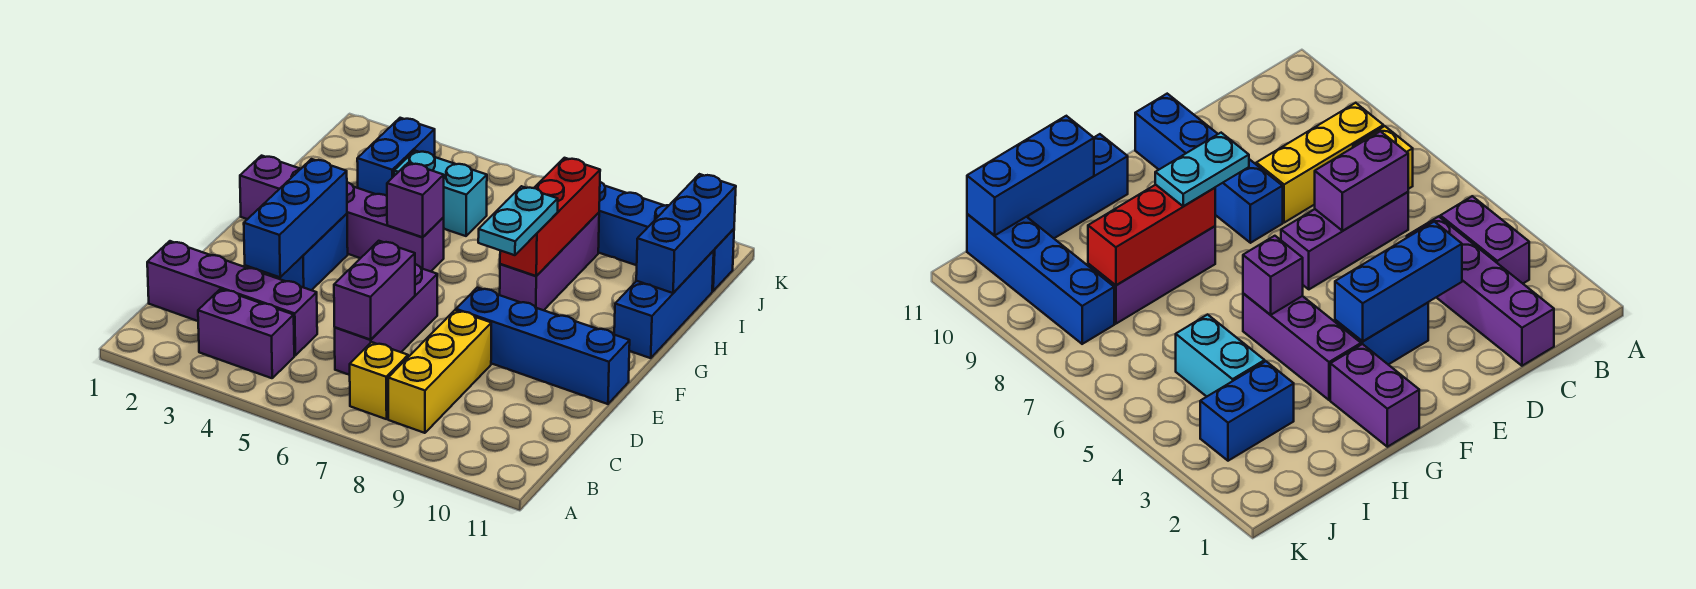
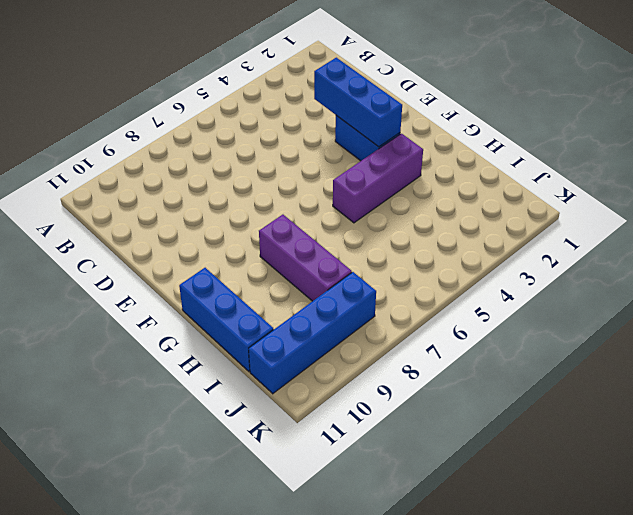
none -> purple 1x2 brick [198,289,294,378]
none -> yellow 1x1 brick [350,342,408,419]
none -> yellow 1x3 brick [388,310,491,433]

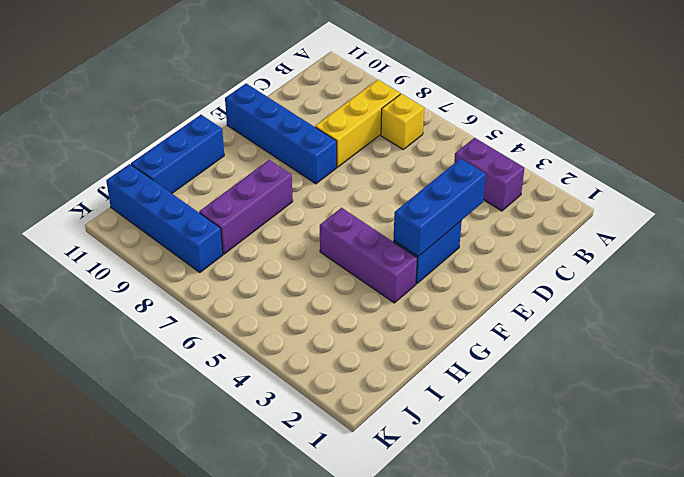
none -> purple 1x4 brick [147,241,317,355]
none -> purple 1x3 brick [335,264,437,375]
none -> purple 1x2 brick [240,156,300,219]

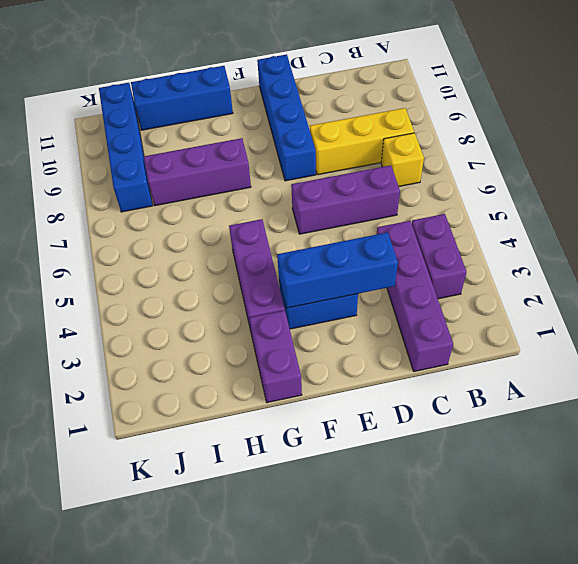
none -> blue 1x2 brick [357,118,435,196]
none -> cyan 1x2 brick [394,151,487,236]
none -> purple 1x2 brick [334,241,415,340]

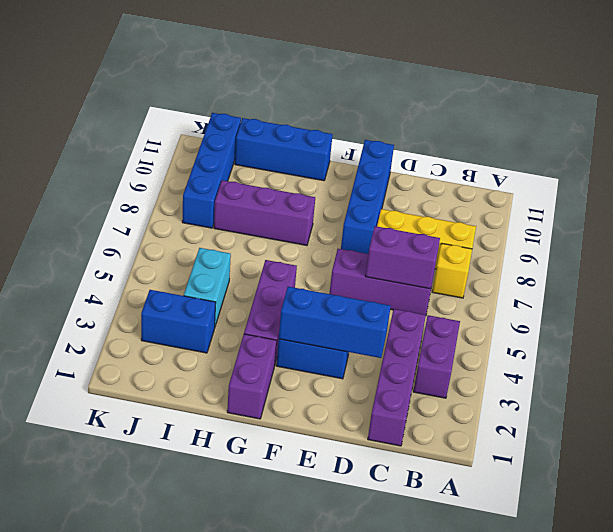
none -> purple 1x1 brick [387,163,444,237]
none -> red 1x3 brick [500,158,600,276]
none -> blue 1x3 brick [636,174,736,293]

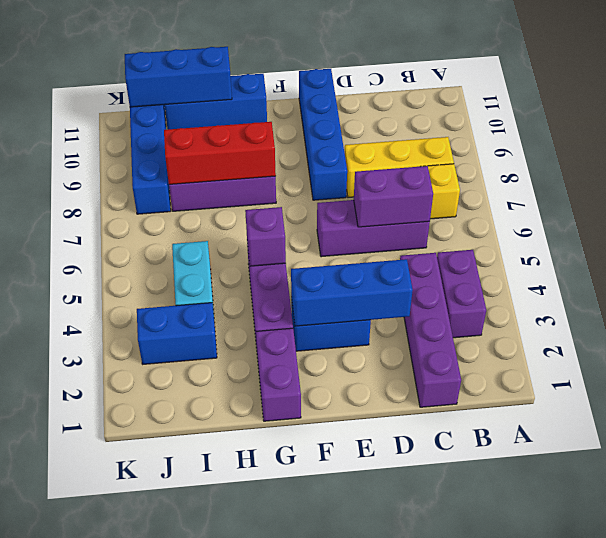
none -> cyan 1x2 plate [478,186,558,255]

